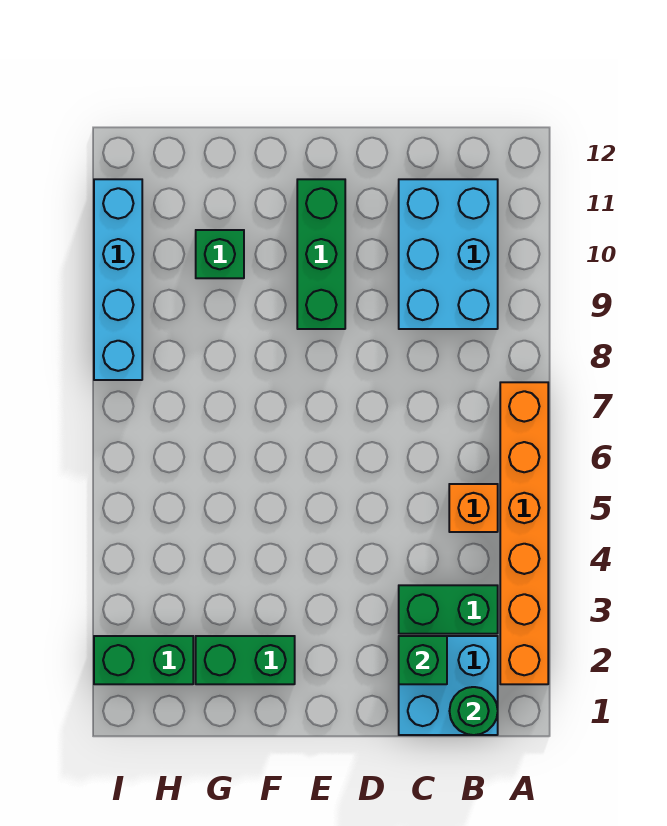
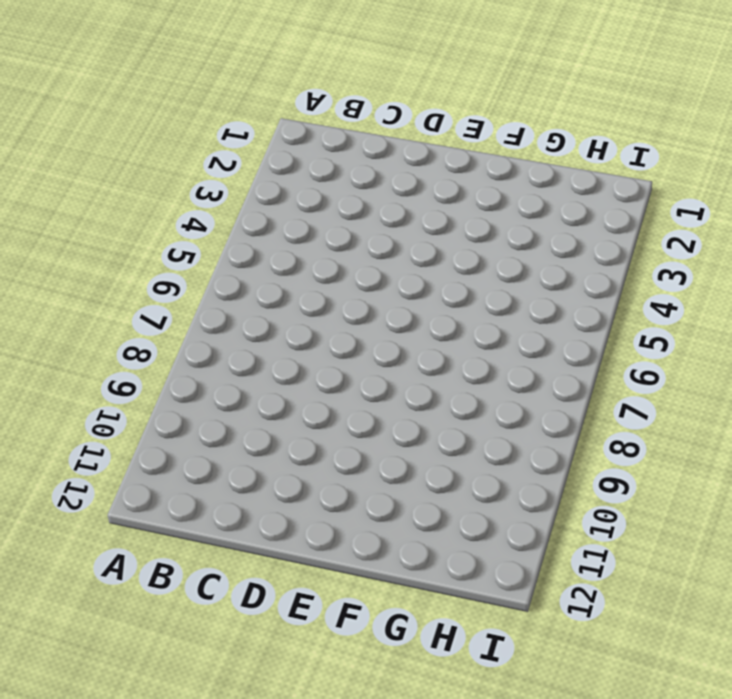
none -> orange 1x6 brick [500,382,548,684]
none -> cyan 2x2 brick [399,636,498,735]
none -> green 1x2 brick [399,585,498,634]

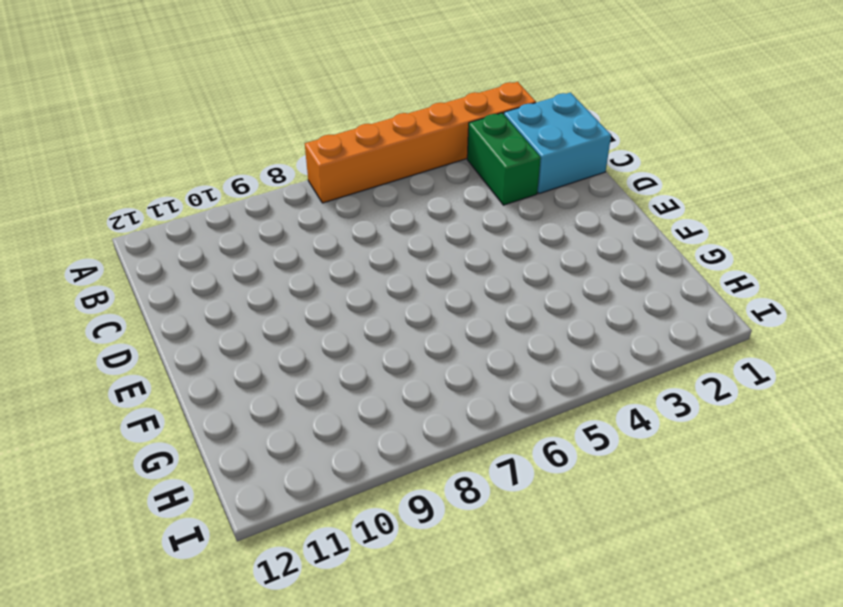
none -> orange 1x1 brick [449,484,498,532]
none -> cyan 2x3 brick [399,179,498,329]
none -> green 1x3 brick [297,179,345,329]

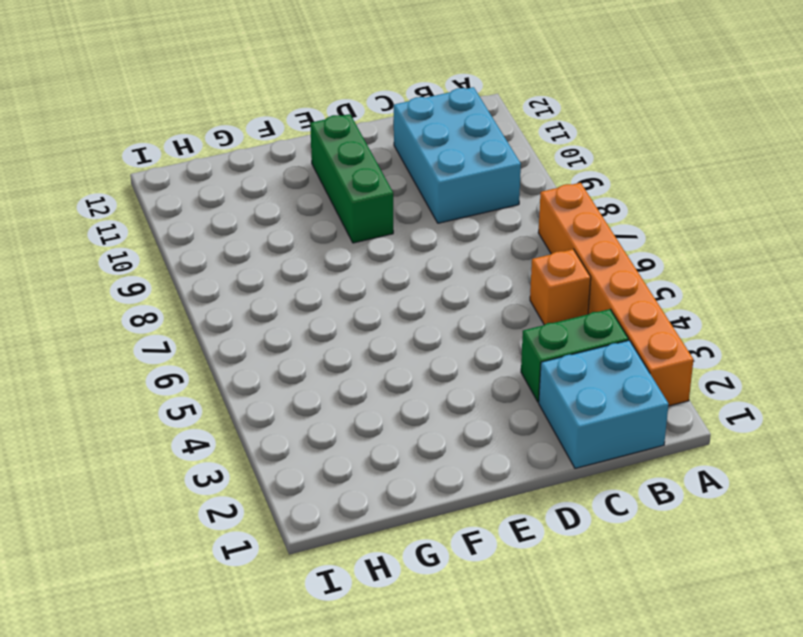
none -> green 1x2 brick [196,636,295,684]
none -> green 1x1 brick [196,230,244,278]
none -> green 1x2 brick [94,636,193,684]

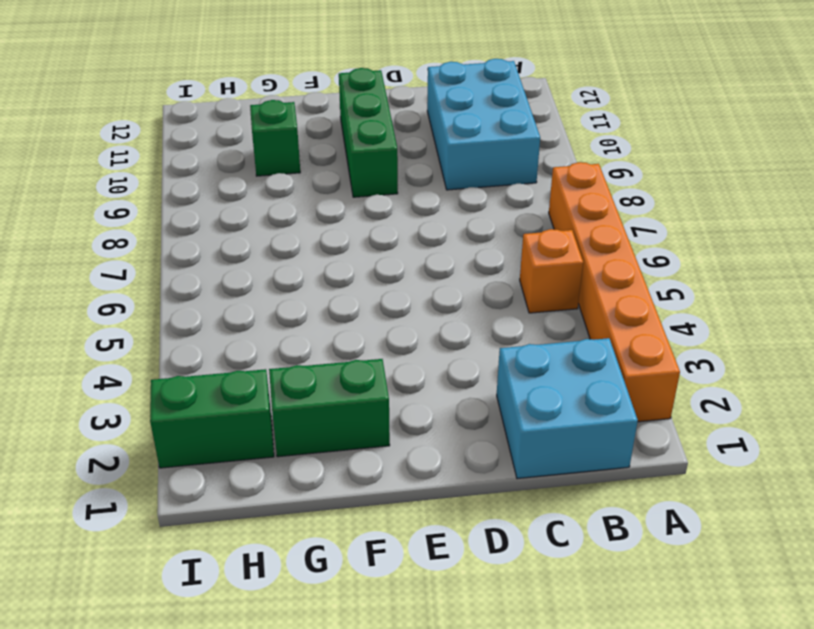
none -> green 1x2 brick [399,585,498,634]
none -> cyan 1x4 brick [94,179,142,380]
none -> green 1x1 round brick [450,687,498,735]

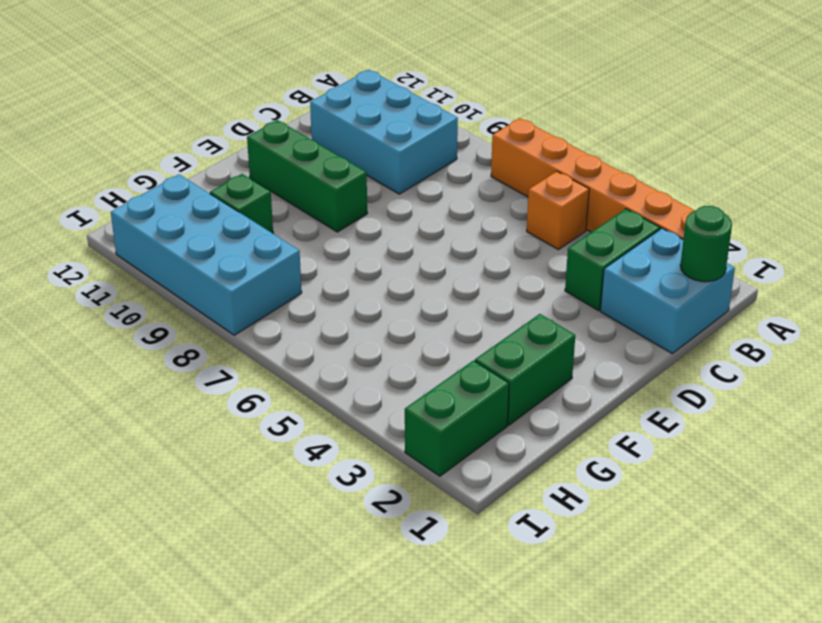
cyan 2x4 brick [111,174,302,335] -> cyan 1x4 brick [94,179,142,380]
none -> green 1x1 brick [399,636,447,684]

